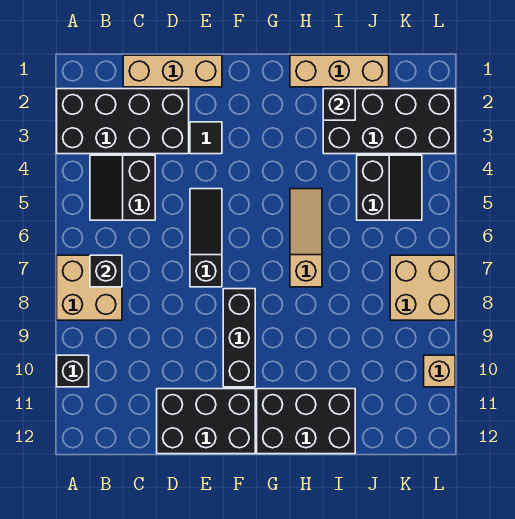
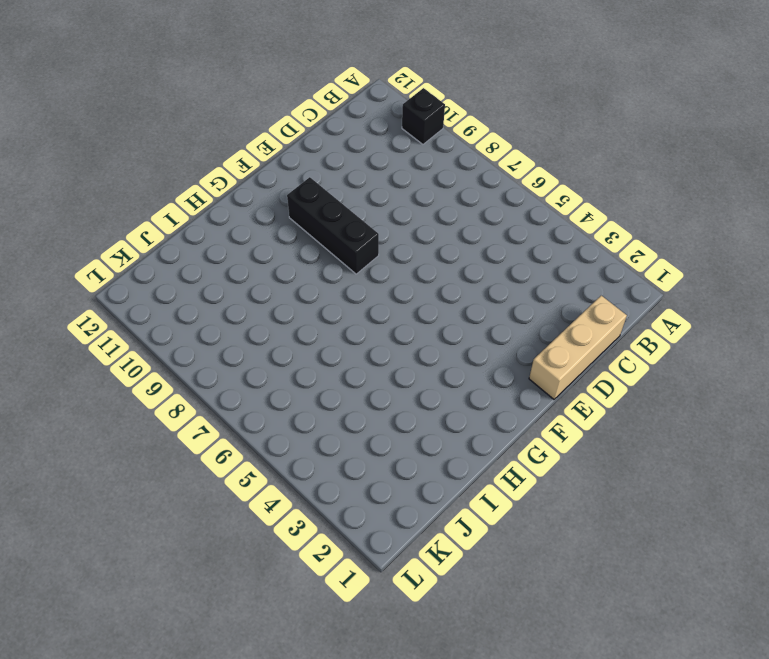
none -> black 2x4 brick [57,89,189,154]
none -> tan 2x2 brick [57,255,122,320]
none -> black 2x2 slope [90,155,155,220]

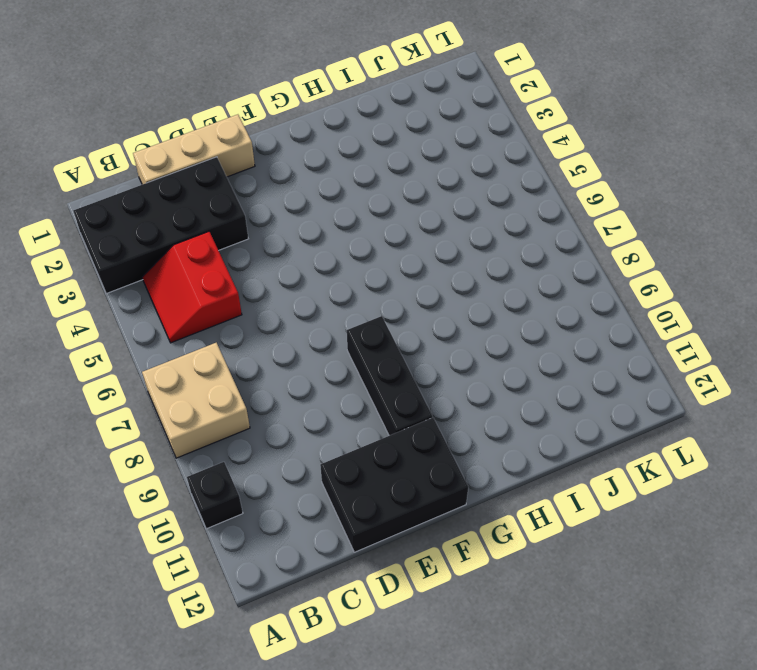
red 2x2 slope [142,232,242,343] -> black 2x2 slope [90,155,155,220]
none -> black 1x1 tile [190,122,222,154]
none -> black 1x3 slope [190,189,222,287]
none -> black 2x3 brick [257,389,355,454]

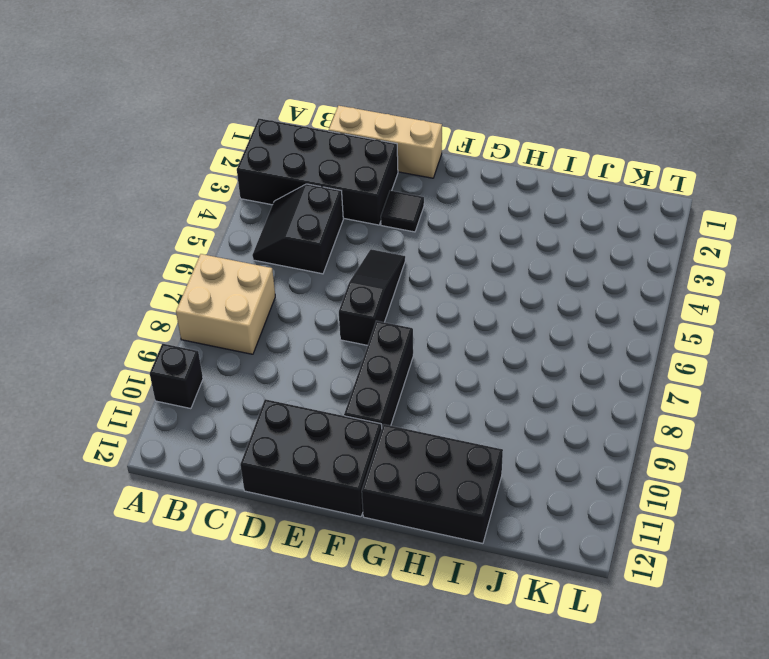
none -> tan 1x3 brick [290,55,389,87]
none -> tan 1x3 slope [290,189,322,287]
none -> black 2x4 brick [323,89,455,154]

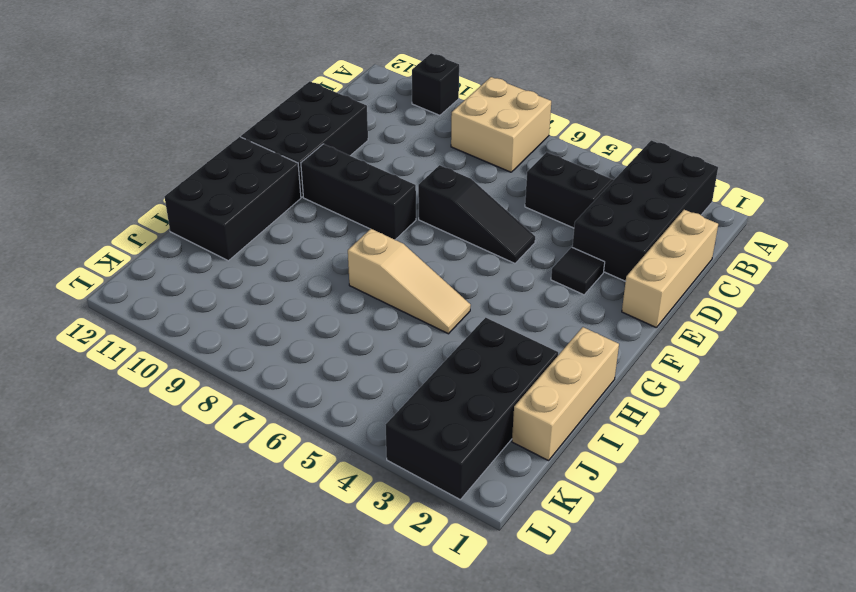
none -> black 2x2 slope [357,155,422,220]
none -> tan 2x2 brick [390,255,455,320]
none -> tan 1x1 brick [424,355,455,387]

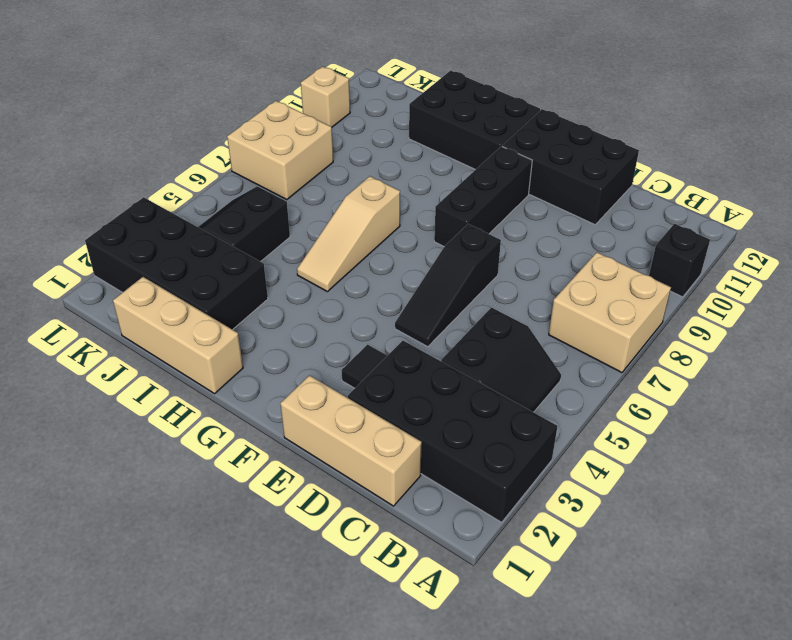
none -> black 1x1 brick [90,255,122,287]
none -> black 1x1 brick [323,89,355,120]

